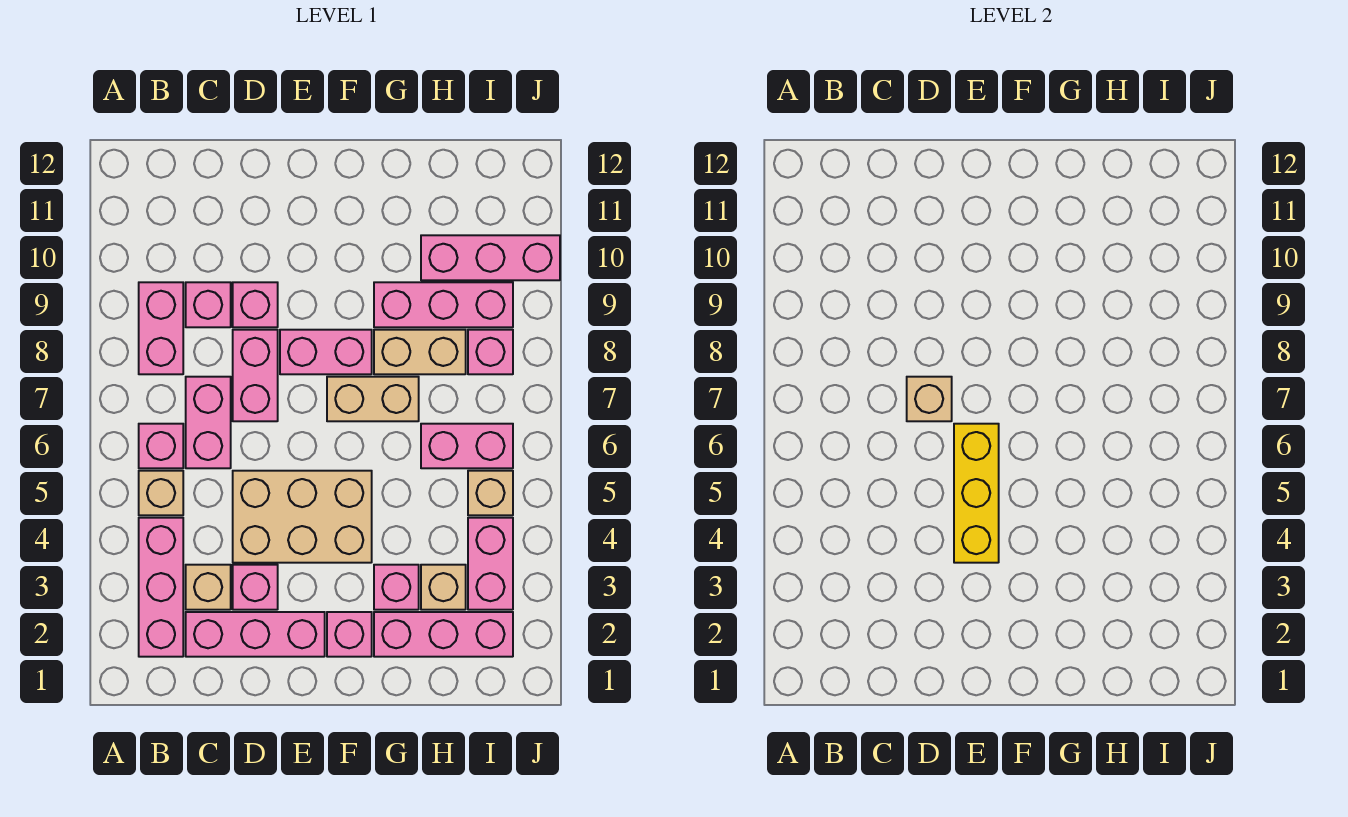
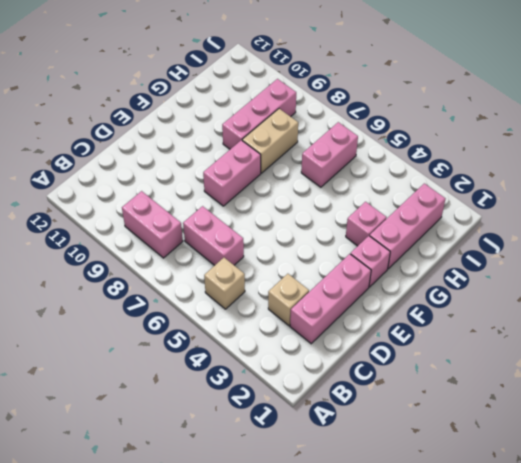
none -> pink 1x3 brick [139,518,183,657]
none -> pink 1x1 brick [139,424,183,468]
none -> pink 1x1 brick [186,282,231,327]

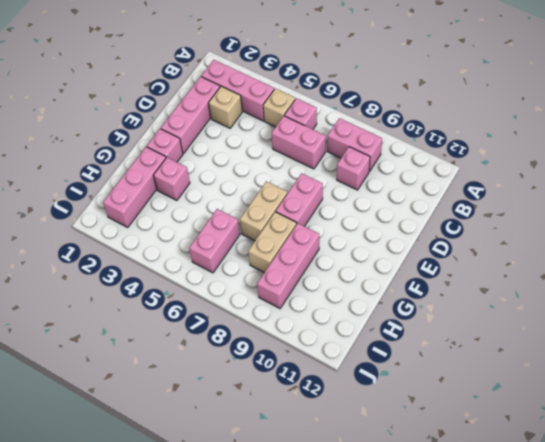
none -> pink 1x1 brick [233,565,278,610]
none -> tan 2x3 brick [233,471,372,563]
none -> pink 1x2 brick [233,330,278,421]

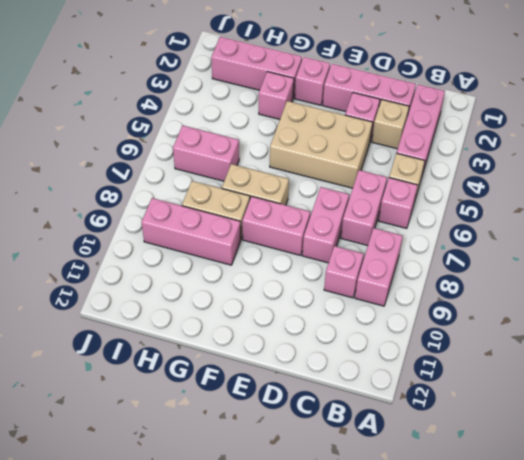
none -> pink 1x1 brick [233,282,278,327]
none -> tan 1x1 brick [421,565,466,610]
none -> pink 1x3 brick [421,235,560,280]

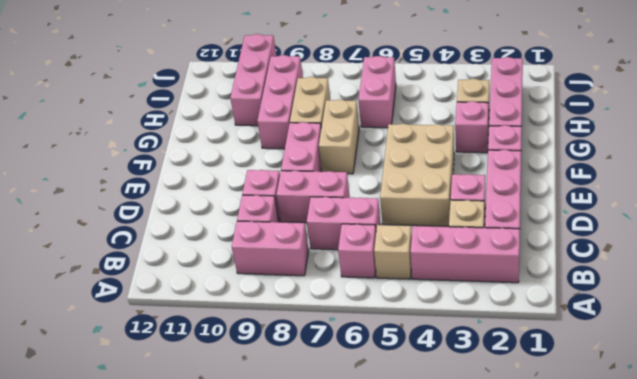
none -> pink 1x2 brick [468,518,513,610]
none -> tan 1x1 brick [468,471,513,515]
none -> pink 1x1 brick [468,330,513,374]

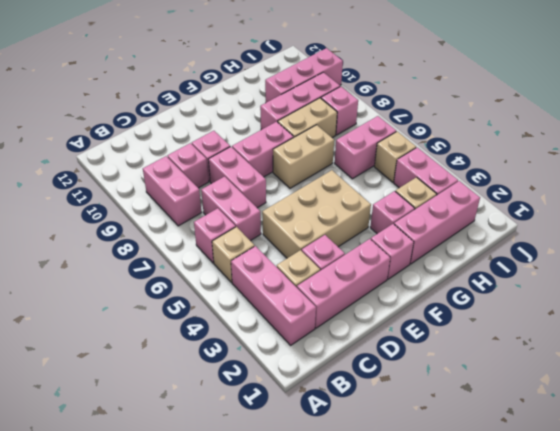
none -> tan 1x1 brick [907,377,952,421]
none -> yellow 1x3 brick [954,424,999,563]

